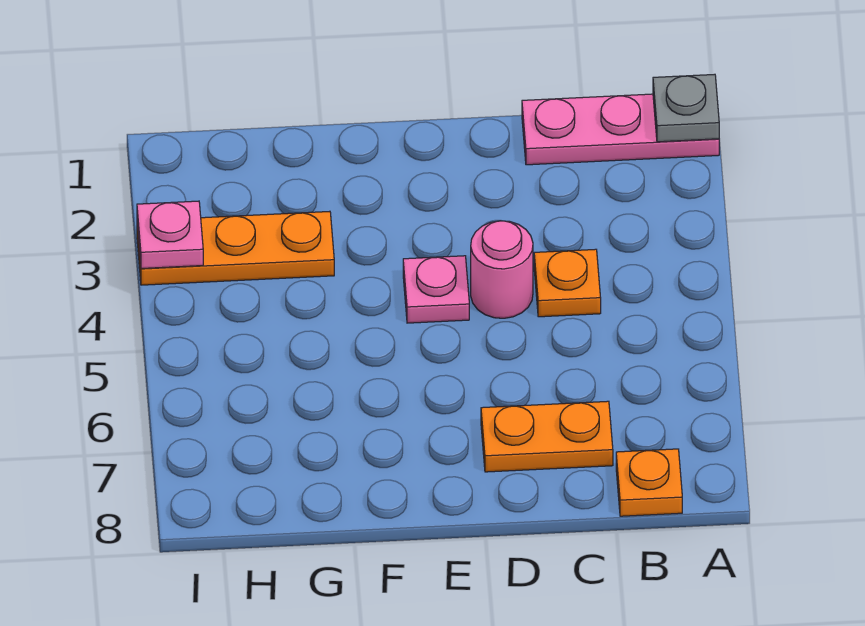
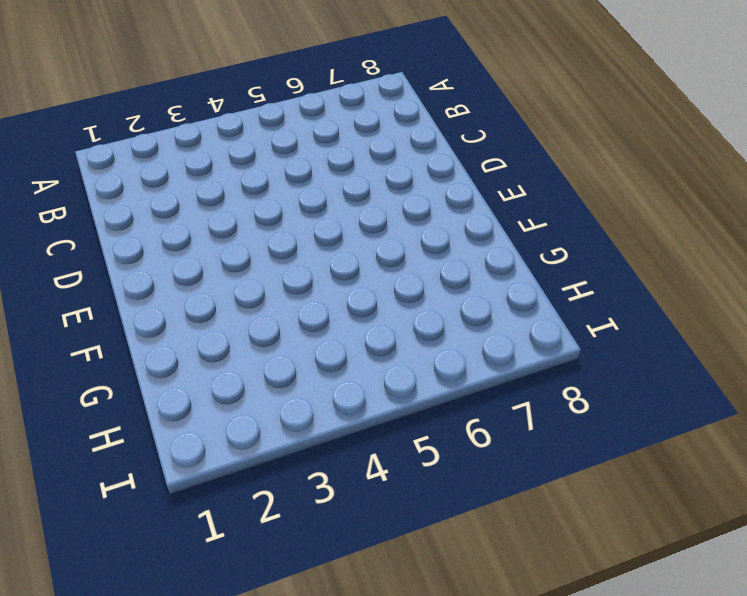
none -> pink 1x3 plate [522,94,719,165]
none -> orange 1x1 plate [616,449,682,516]

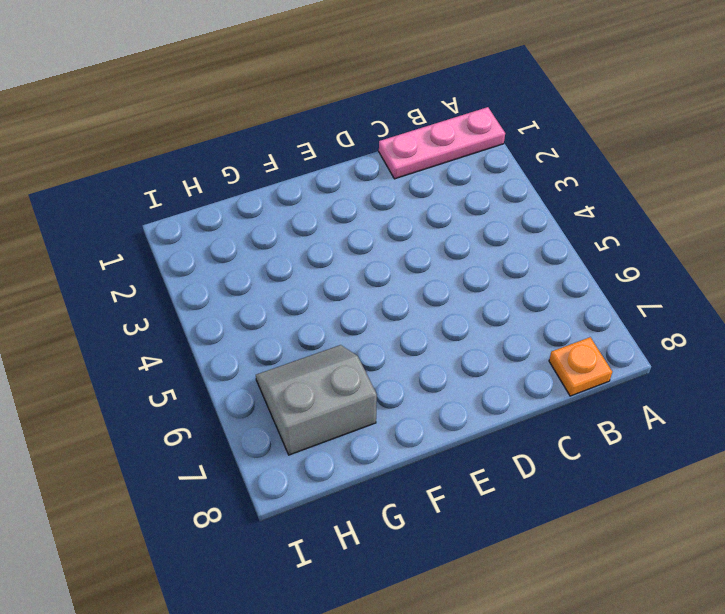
grey 2x2 slope [256,345,377,455] -> none
none -> orange 1x1 plate [534,249,601,317]
none -> orange 1x2 plate [481,401,613,472]

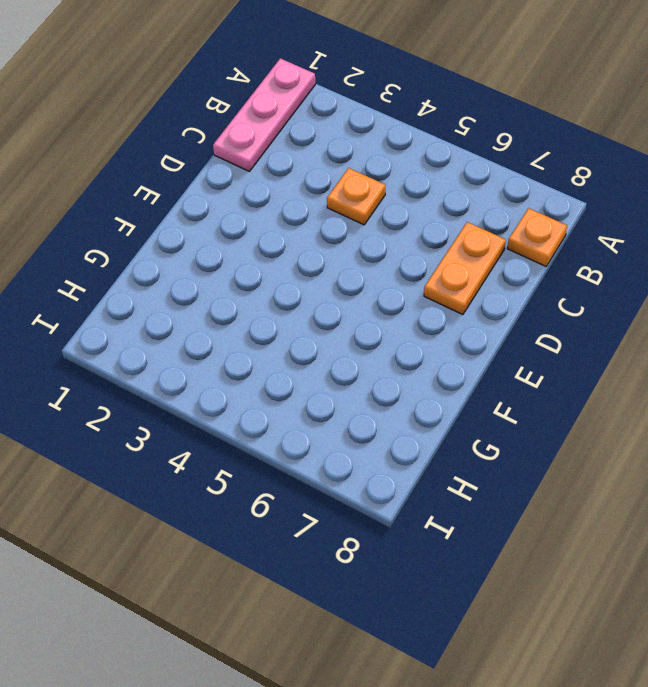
none -> pink 1x1 round brick [471,221,533,318]
none -> pink 1x1 plate [403,256,469,323]

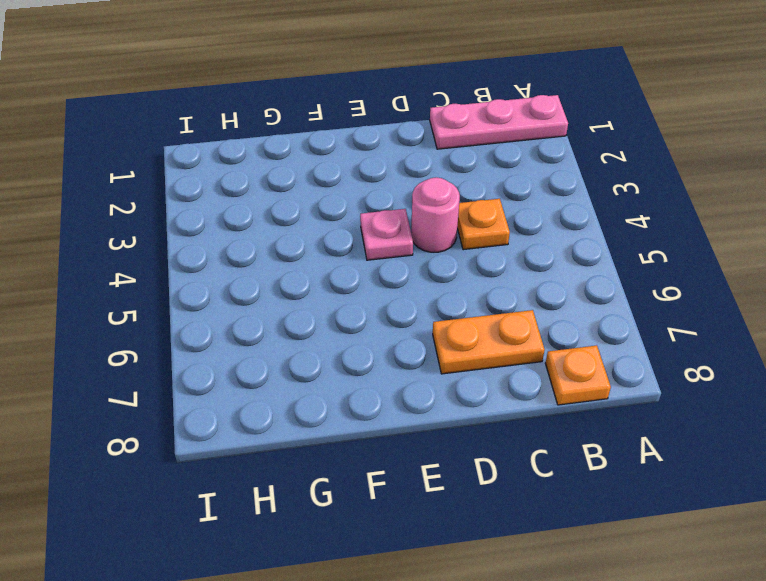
none -> orange 1x3 plate [137,211,334,285]
none -> grey 1x1 plate [653,74,719,142]

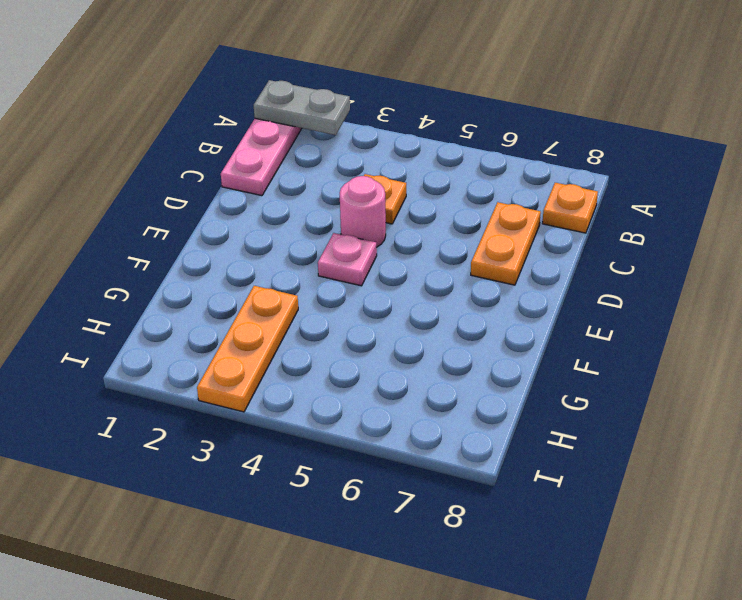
grey 1x2 plate [254,80,350,135] -> grey 1x1 plate [653,74,719,142]
none -> pink 1x1 plate [137,201,203,269]

